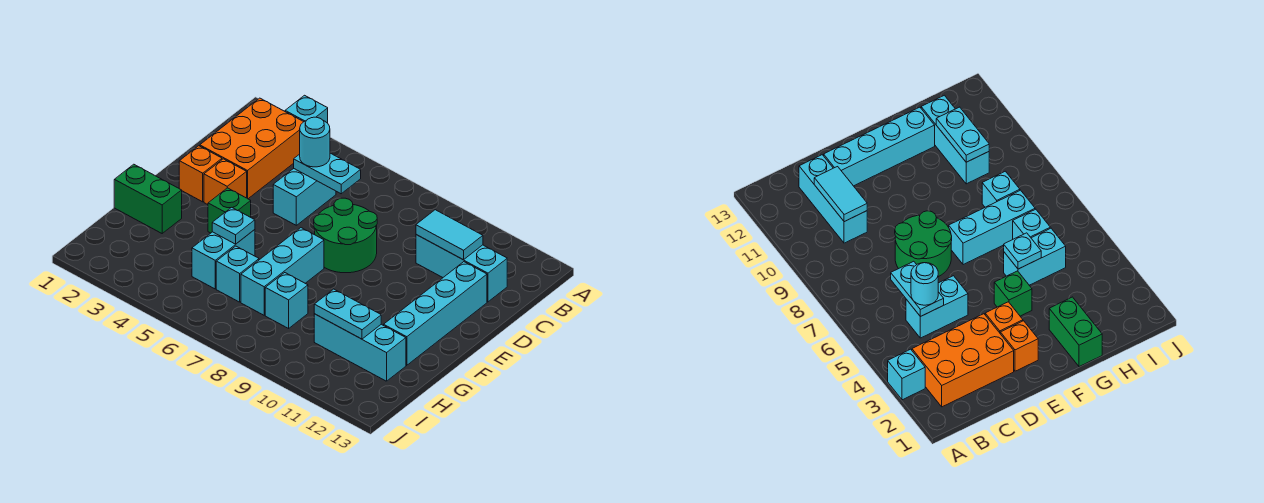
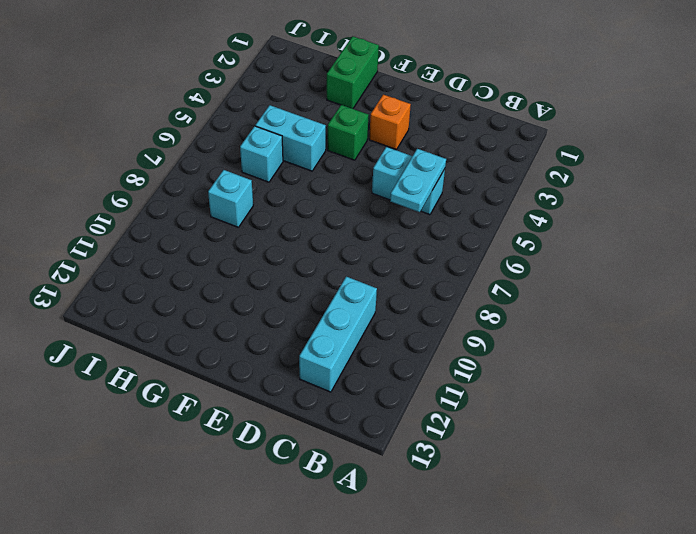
none -> cyan 1x1 brick [285,95,328,123]
none -> orange 2x3 brick [200,98,303,199]
none -> green 2x2 round brick [314,198,377,273]

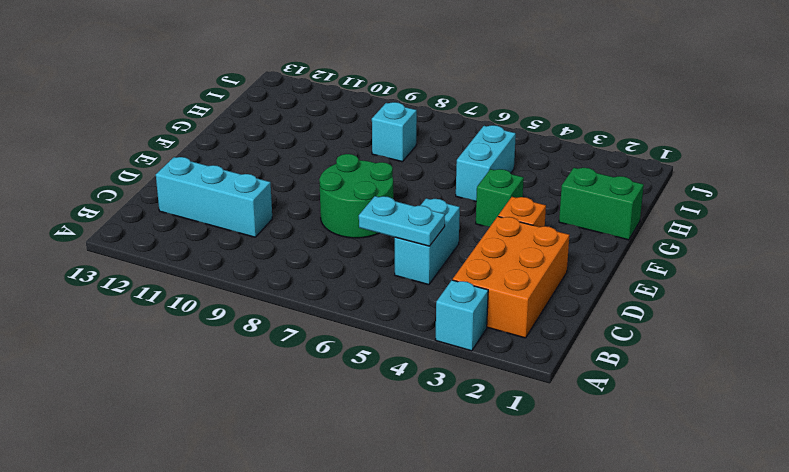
none -> cyan 1x4 brick [384,262,487,365]
none -> orange 1x1 brick [179,146,222,202]
none -> cyan 1x3 brick [241,228,324,315]

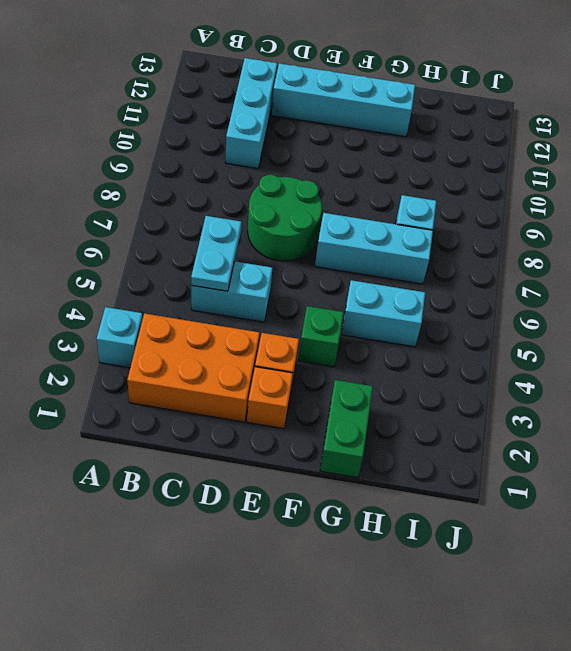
none -> cyan 1x1 brick [216,246,259,302]
none -> cyan 1x3 brick [314,314,406,381]
none -> cyan 1x2 tile [416,210,483,260]

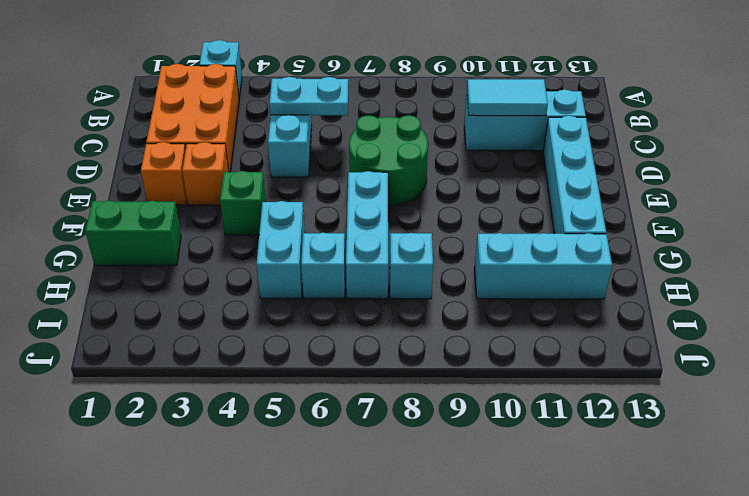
none -> cyan 1x1 plate [212,207,255,244]
none -> cyan 1x2 plate [314,289,381,339]
none -> cyan 1x1 round brick [300,117,330,167]

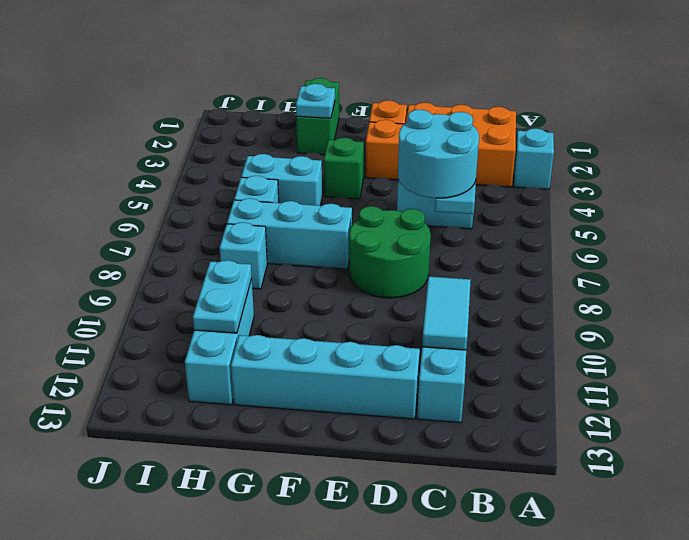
cyan 2x2 round brick [398,110,479,198] -> cyan 1x1 round brick [300,117,330,167]
cyan 1x1 plate [296,84,335,118] -> cyan 1x1 plate moved to [212,207,255,244]

